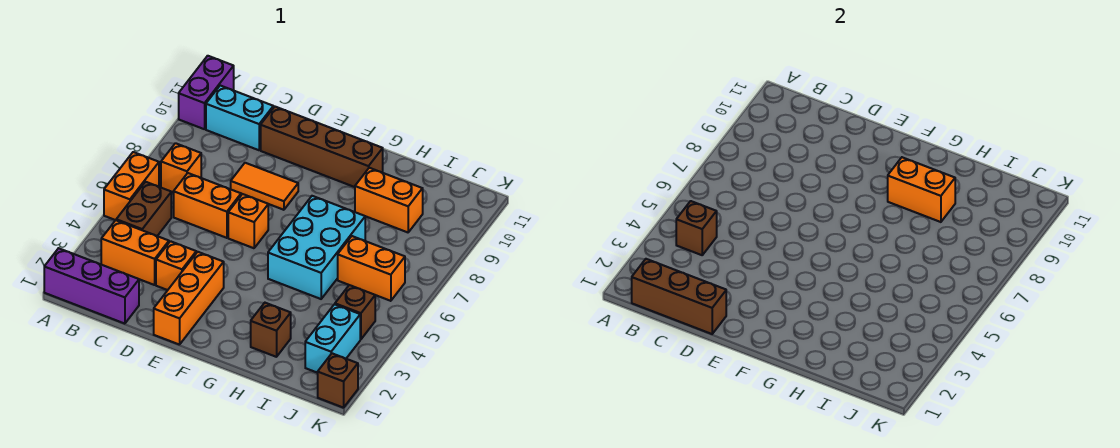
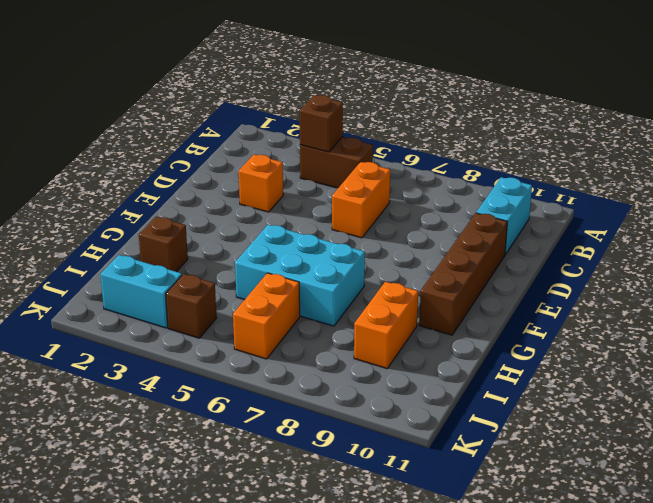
none -> purple 1x3 brick [44,248,139,324]
none -> orange 1x2 brick [104,152,159,220]
none -> purple 1x2 brick [179,56,234,129]

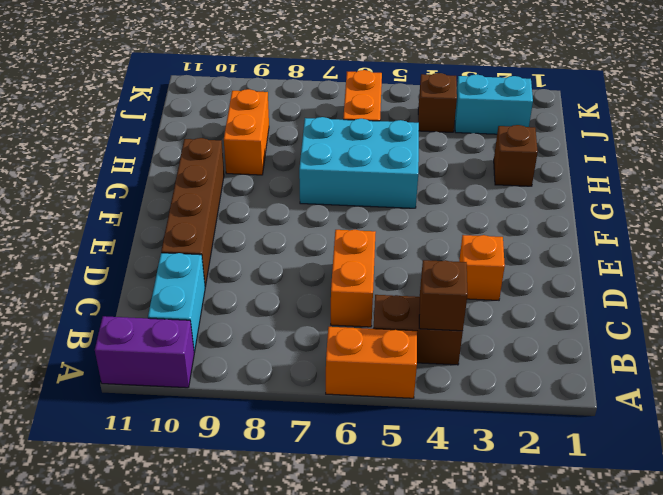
none -> purple 1x3 brick [44,248,139,324]
none -> orange 1x2 brick [101,220,169,285]
none -> orange 1x1 brick [161,143,201,192]

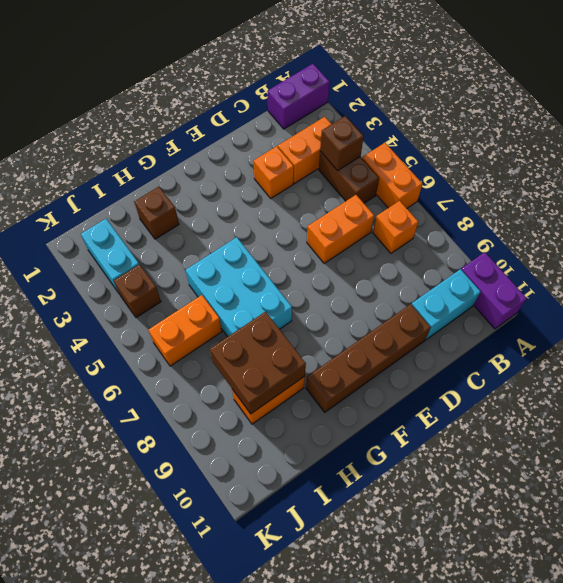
purple 1x2 brick [267,64,330,129] -> purple 1x3 brick [44,248,139,324]
brown 2x2 brick [210,311,306,414] -> orange 1x2 brick [888,157,955,222]
none -> orange 1x2 tile [231,163,298,210]
none -> orange 1x3 brick [154,252,224,345]
none -> orange 1x1 brick [228,194,268,248]

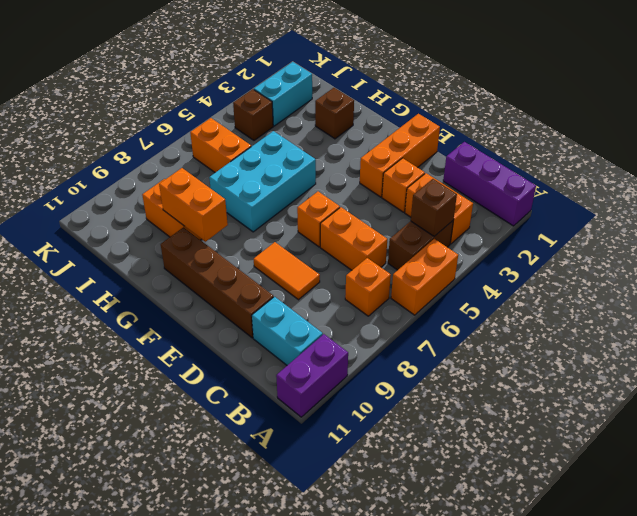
none -> brown 1x1 brick [318,353,358,408]
none -> brown 1x3 brick [632,259,726,334]

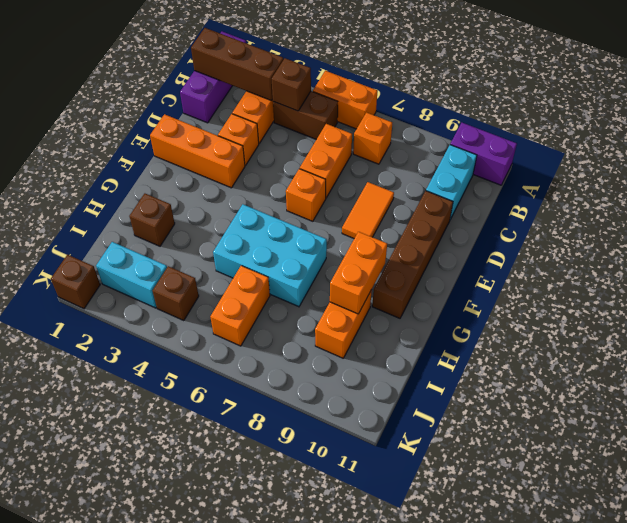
brown 1x3 brick [191,28,284,101] -> brown 1x3 brick turned to [632,259,726,334]

